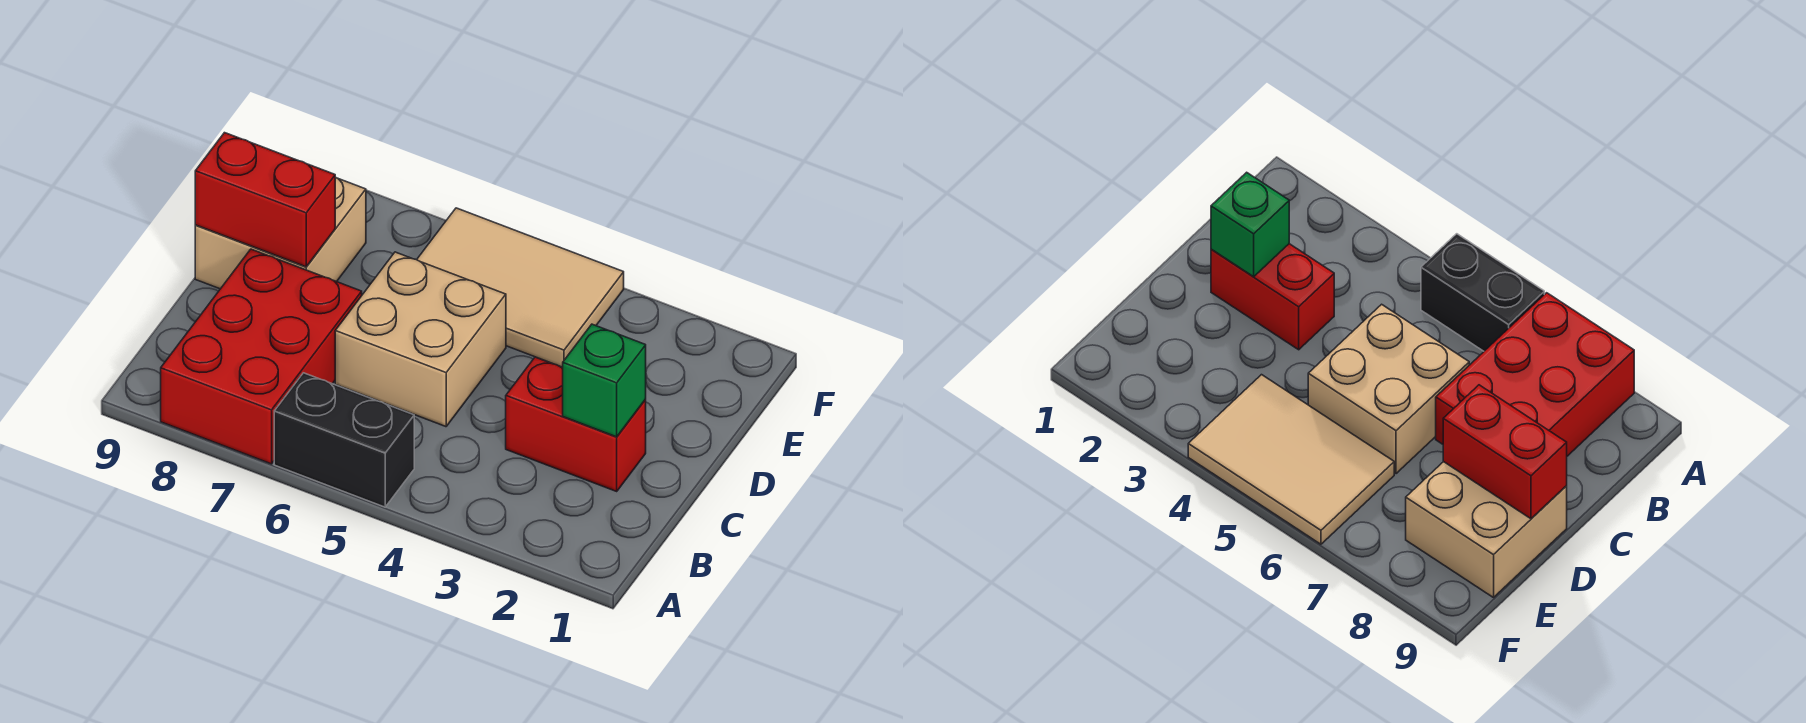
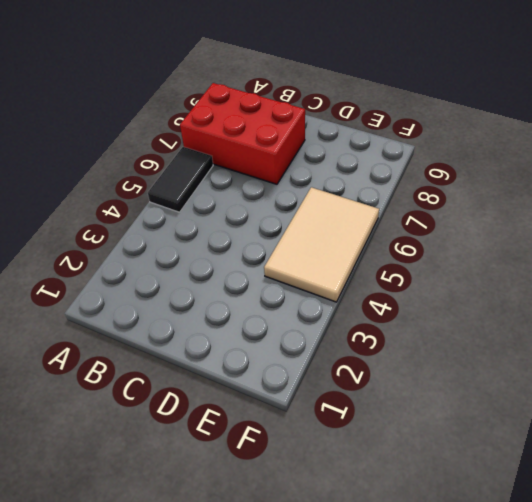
black 1x2 tile [148,147,213,212] -> black 1x2 brick [274,373,414,507]
none -> red 1x2 brick [506,357,646,491]
none -> tan 2x2 brick [335,252,506,427]

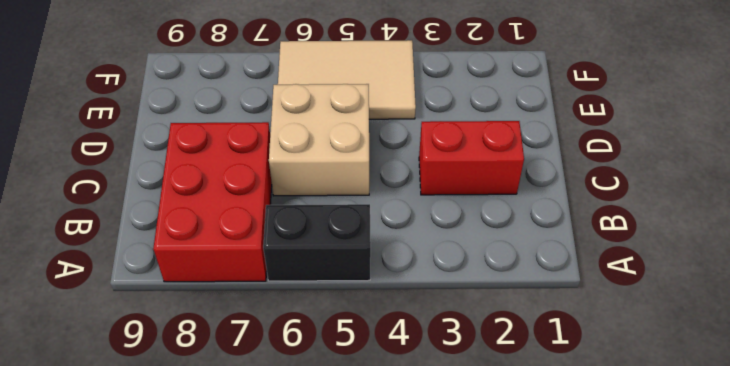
none -> tan 2x2 brick [195,177,366,289]
none -> green 1x1 brick [562,324,646,437]

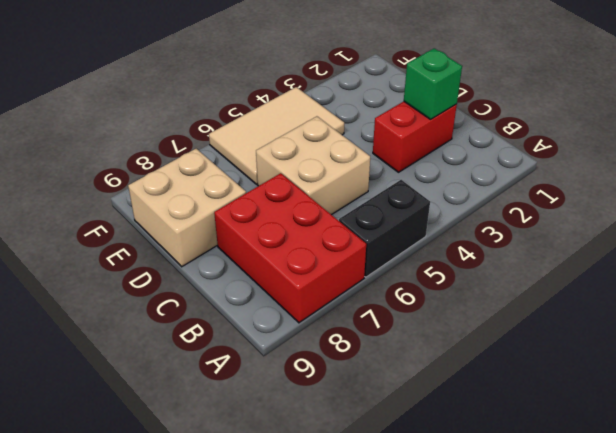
none -> red 1x2 brick [195,133,335,267]

